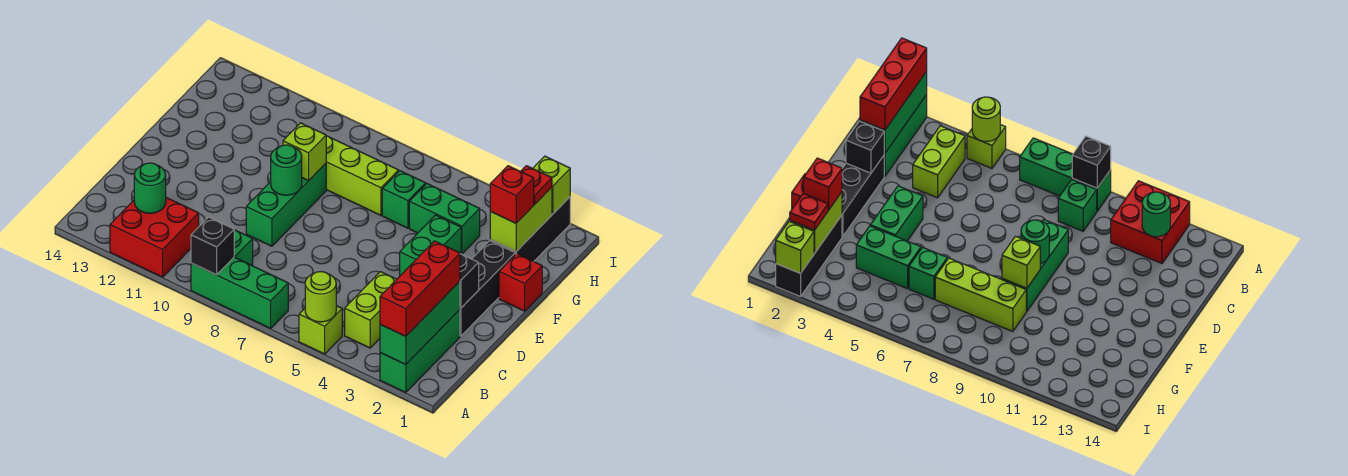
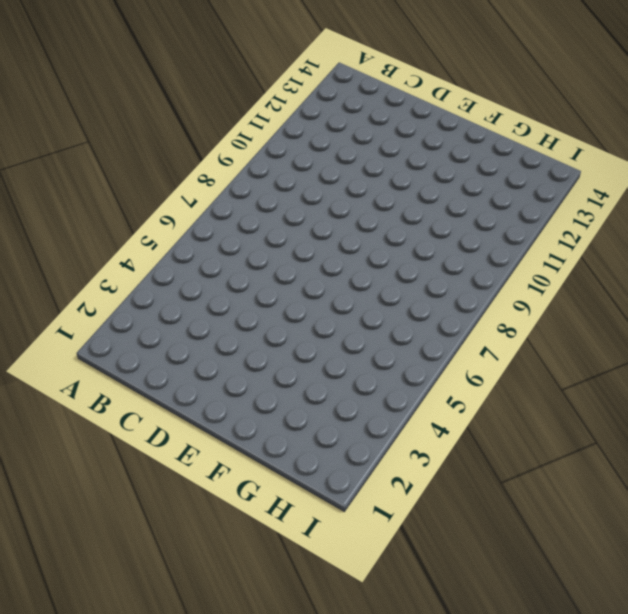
none -> green 1x3 brick [380,310,460,393]
none -> lime 1x1 brick [299,306,342,354]
none -> green 1x3 brick [191,257,288,328]

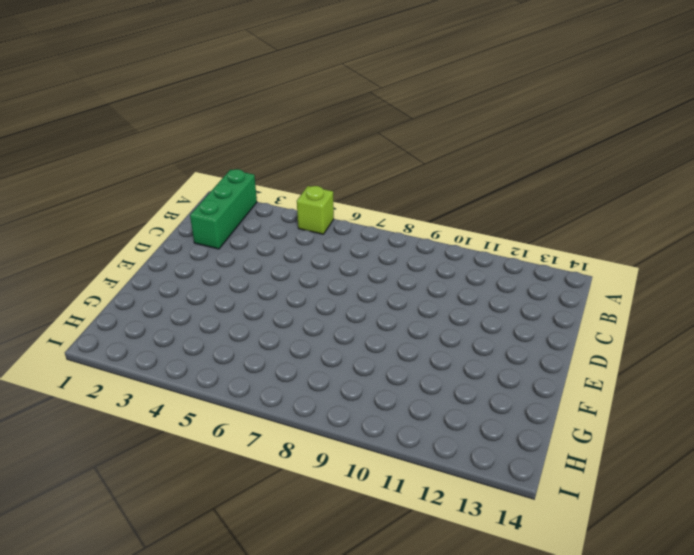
none -> green 1x3 brick [191,257,288,328]
none -> red 2x2 brick [110,198,199,277]
none -> lime 1x2 brick [345,272,397,348]

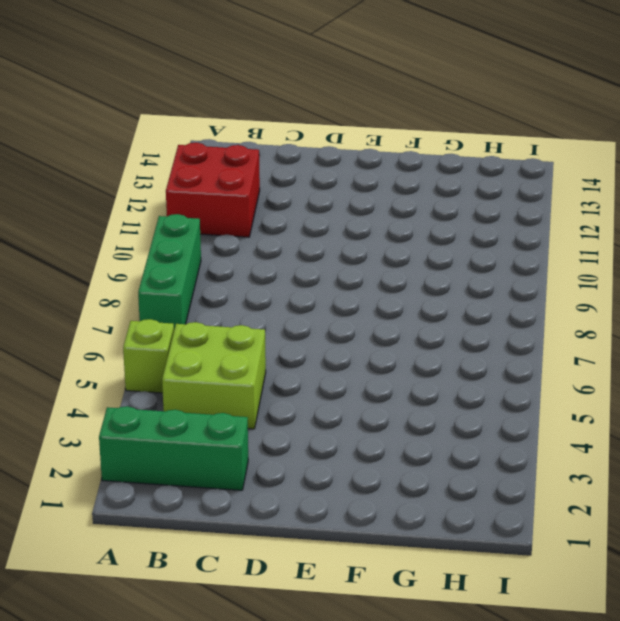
lime 2x2 brick [162,322,266,429] -> lime 1x2 brick [345,272,397,348]
none -> green 1x1 brick [234,230,253,266]
none -> black 1x3 brick [460,241,515,336]
none -> green 1x3 brick [246,164,326,246]

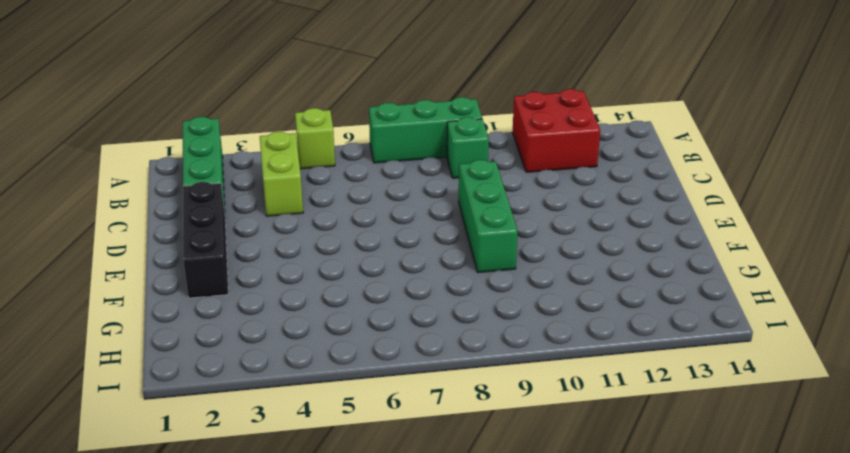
none -> green 1x2 brick [400,215,461,276]
none -> red 1x1 brick [499,254,542,311]
none -> black 1x3 brick [490,197,570,261]

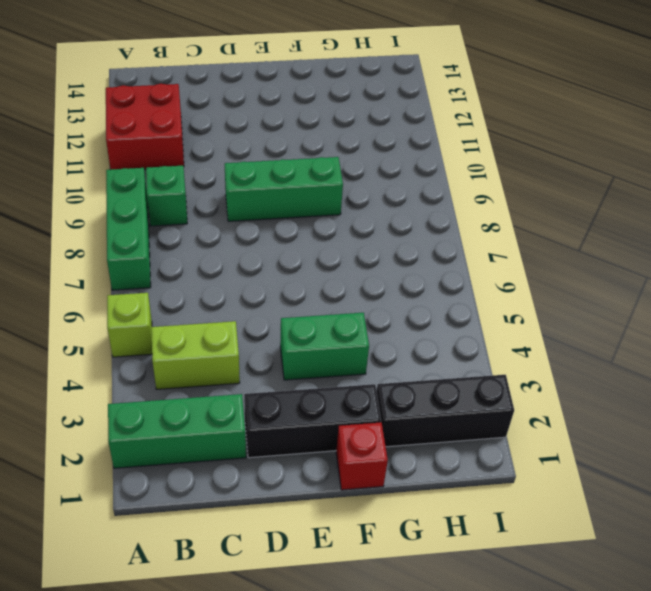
none -> green 1x2 brick [409,184,480,254]
none -> green 1x1 brick [382,171,426,228]
none -> lime 1x3 brick [326,136,399,215]

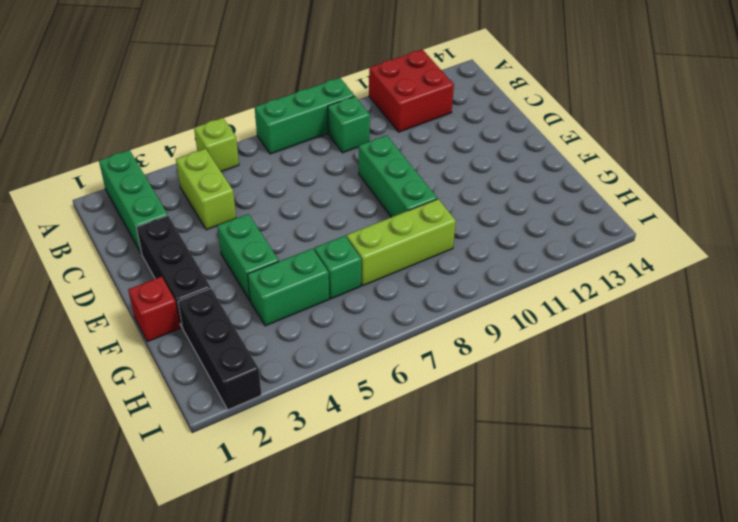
none -> green 1x3 brick [380,282,460,365]
none -> lime 1x1 round brick [305,272,336,322]
none -> black 1x1 brick [191,217,234,275]

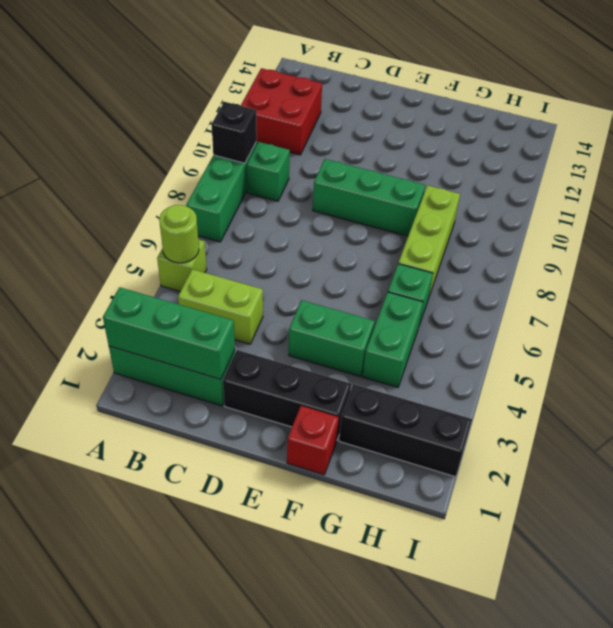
none -> green 1x1 round brick [134,163,166,213]
none -> black 1x1 brick [460,254,479,308]
none -> green 1x1 round brick [271,145,302,195]

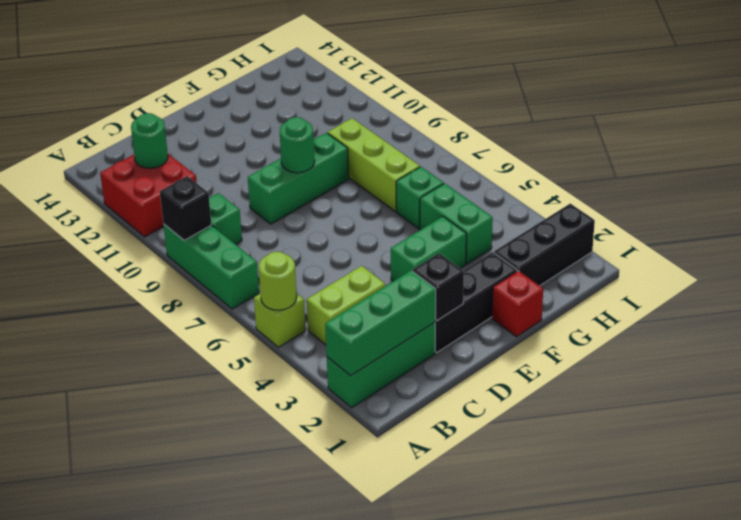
none -> lime 1x1 brick [283,123,326,181]
none -> lime 1x2 brick [490,187,552,251]
none -> lime 1x1 brick [533,156,570,214]

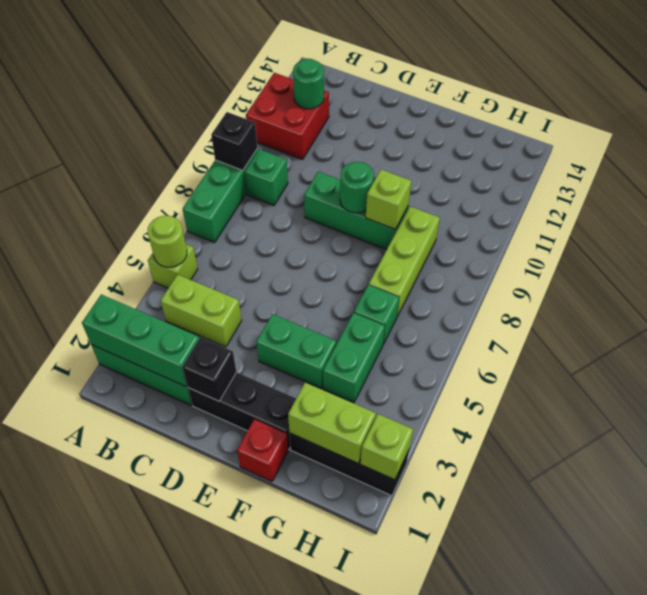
none -> red 1x3 brick [380,241,460,336]
none -> red 1x1 brick [490,166,534,223]
none -> red 1x1 plate [521,166,552,205]

